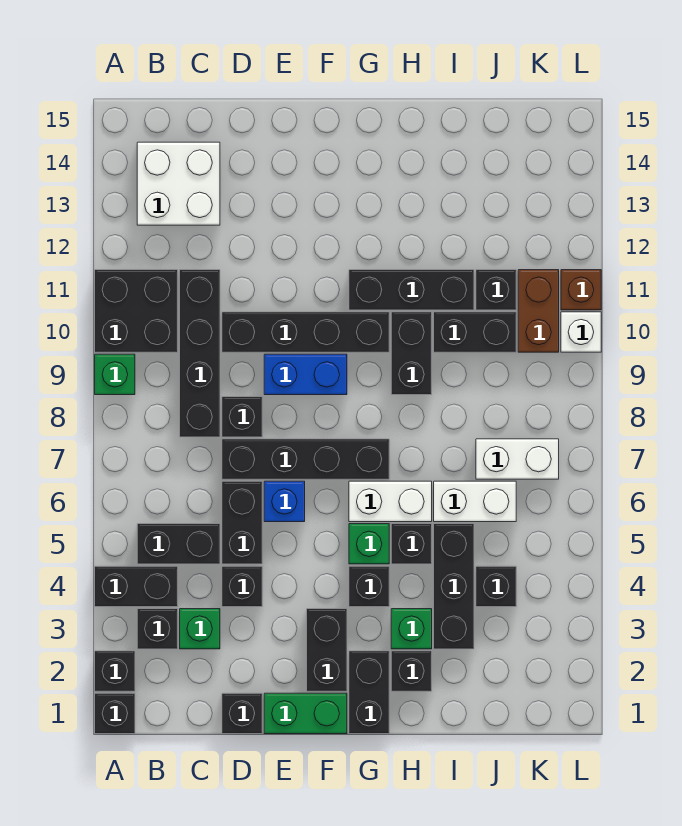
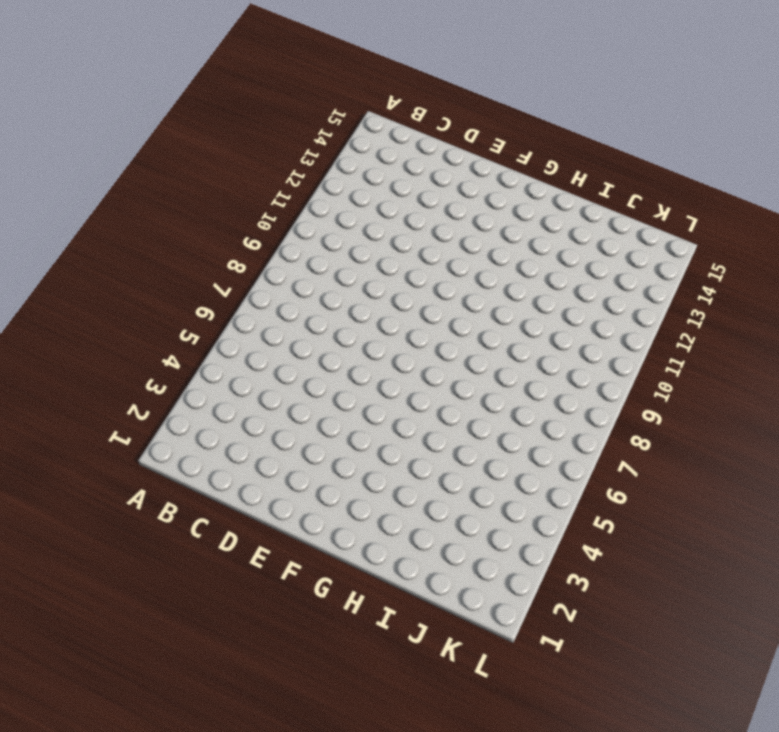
none -> black 1x1 brick [95,693,135,734]
none -> black 1x1 brick [95,651,135,691]
none -> black 1x2 brick [95,566,178,607]
none -> green 1x1 brick [95,354,135,395]

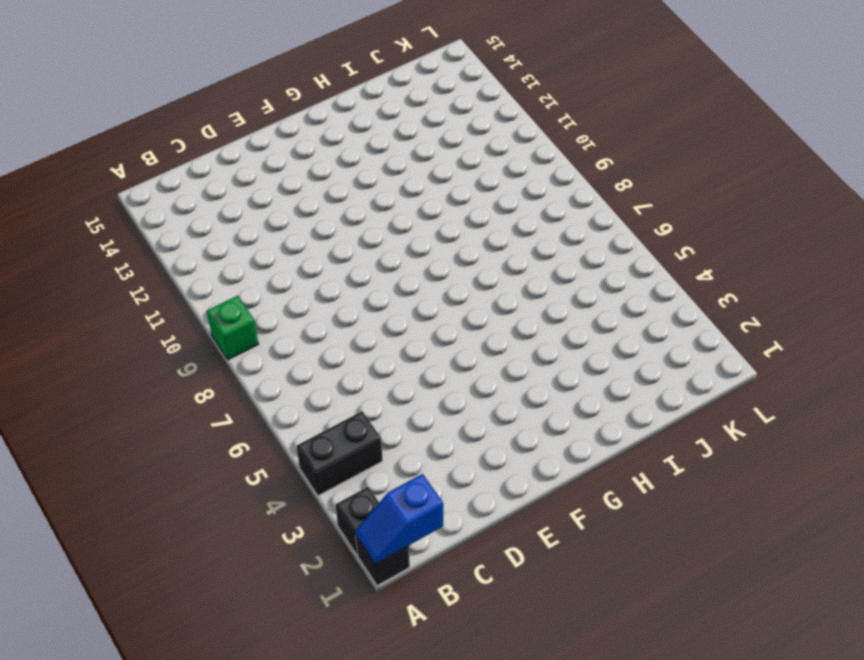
blue 1x2 slope [355,474,443,564] -> none
none -> black 2x2 brick [95,270,178,352]
none -> black 1x1 brick [137,609,178,649]
none -> black 1x2 brick [137,524,220,564]
none -> white 2x2 brick [137,142,220,225]

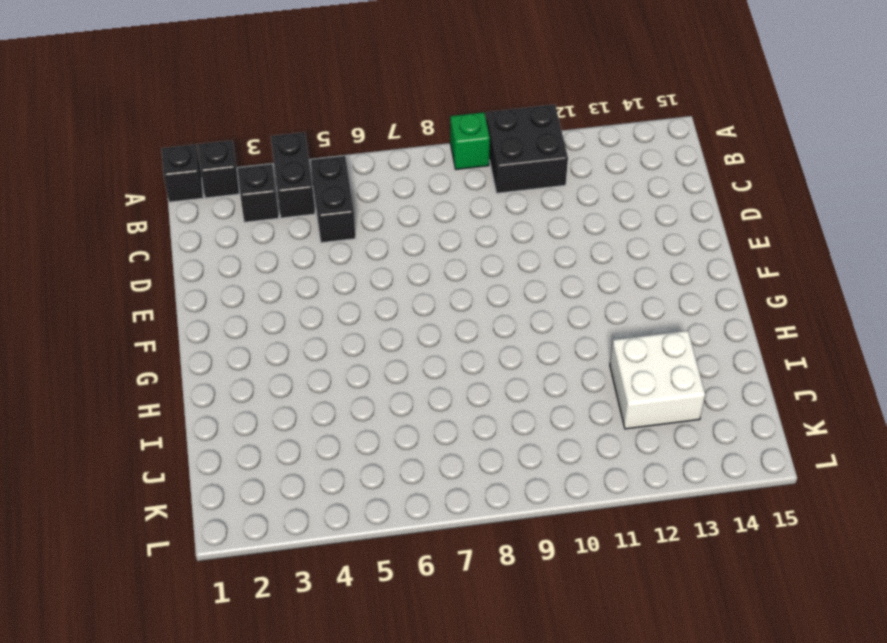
white 2x2 brick [610,331,705,429] -> white 2x2 brick moved to [137,142,220,225]
none -> green 1x1 brick [180,609,220,649]
none -> black 1x4 brick [180,270,220,437]
none -> black 1x1 brick [222,693,262,734]
none -> black 1x1 brick [222,566,262,607]

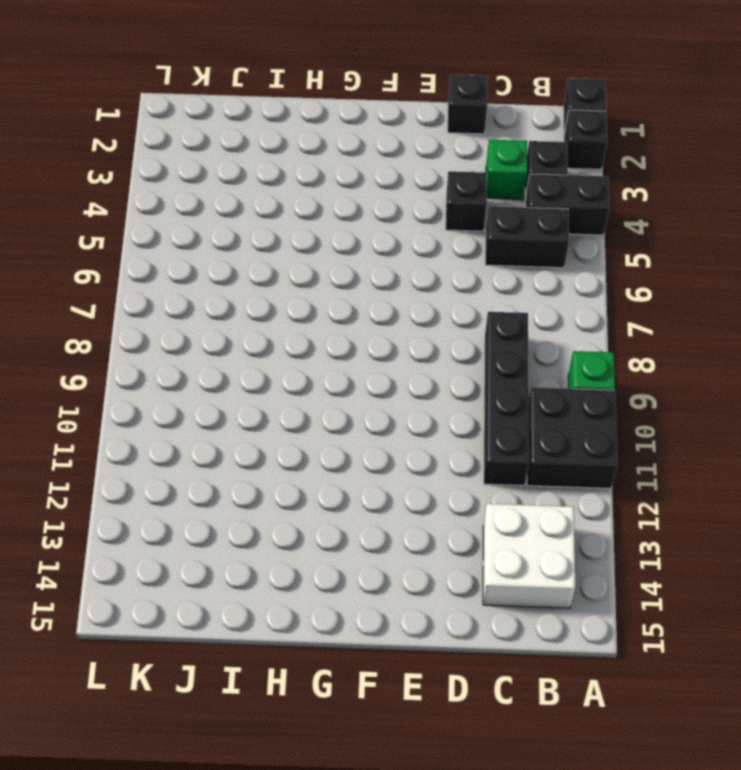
none -> black 1x2 brick [222,481,262,564]
none -> black 1x4 brick [222,439,389,479]
none -> black 1x1 brick [222,397,262,437]
none -> black 1x4 brick [222,312,389,352]

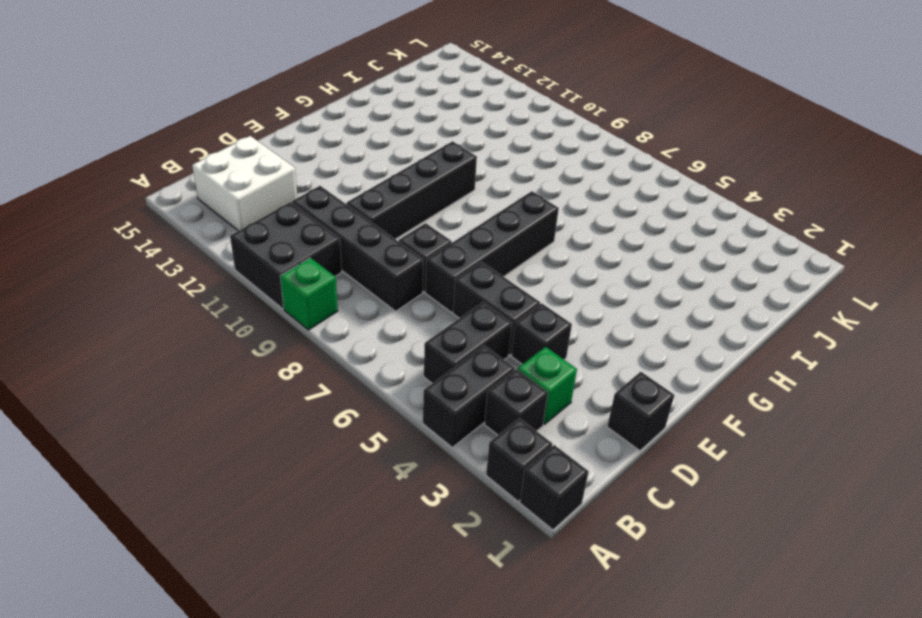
none -> green 1x2 brick [264,693,347,734]
none -> blue 1x1 brick [264,481,305,522]
none -> blue 1x2 brick [264,354,347,395]
none -> black 1x2 brick [307,609,347,691]

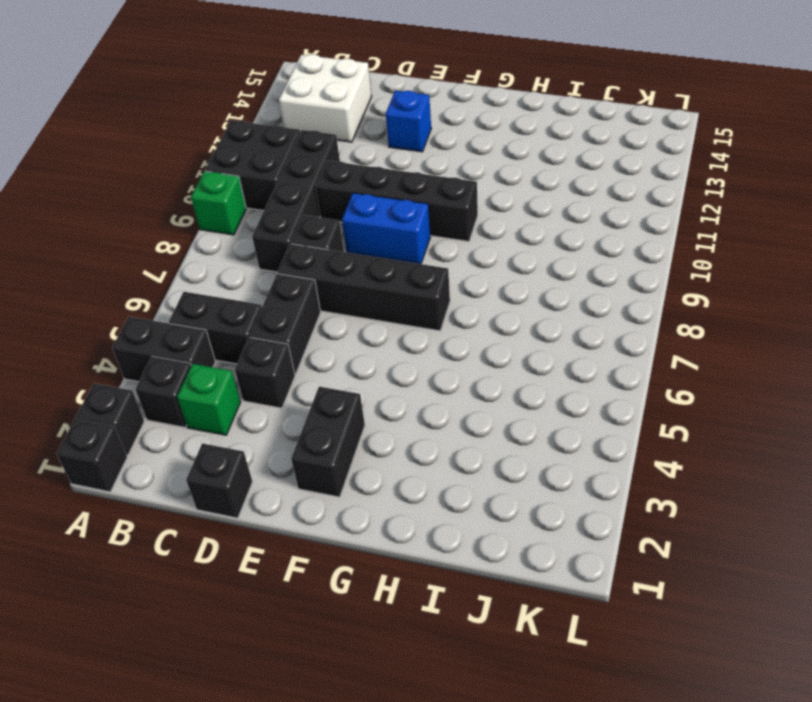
blue 1x1 brick [386,91,431,152] -> blue 1x1 brick moved to [264,481,305,522]
none -> green 1x2 brick [264,693,347,734]
none -> black 1x2 brick [349,651,389,734]
none -> black 1x1 brick [349,566,389,607]
none -> green 1x1 brick [349,524,389,564]

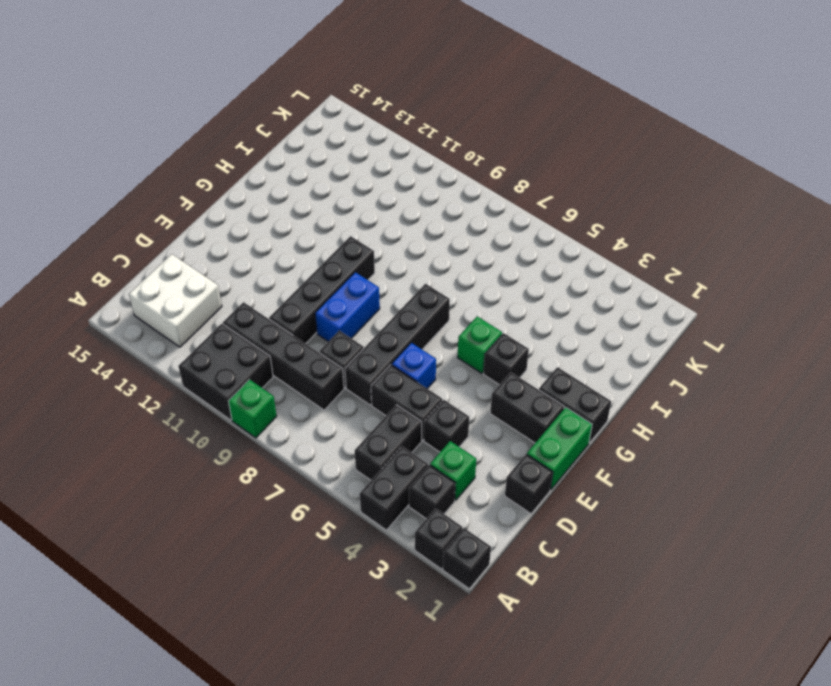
none -> white 1x2 brick [349,481,432,522]
none -> black 1x3 brick [349,270,474,310]
none -> black 1x1 brick [391,651,432,691]
none -> green 1x1 brick [391,609,432,649]

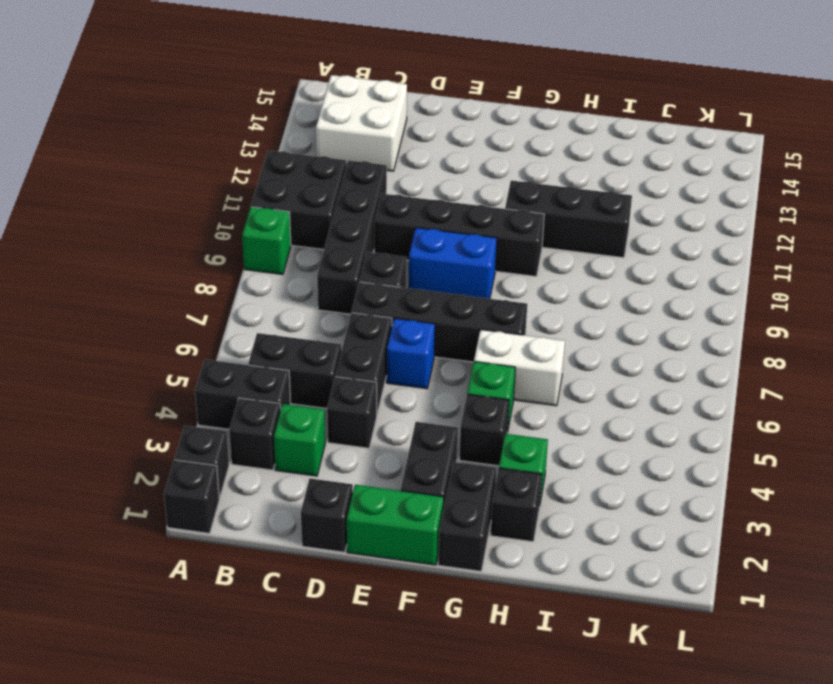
none -> black 1x1 brick [391,524,432,564]
none -> black 1x2 brick [391,312,432,395]
none -> black 1x3 brick [434,524,474,649]
none -> white 1x2 brick [434,481,516,522]

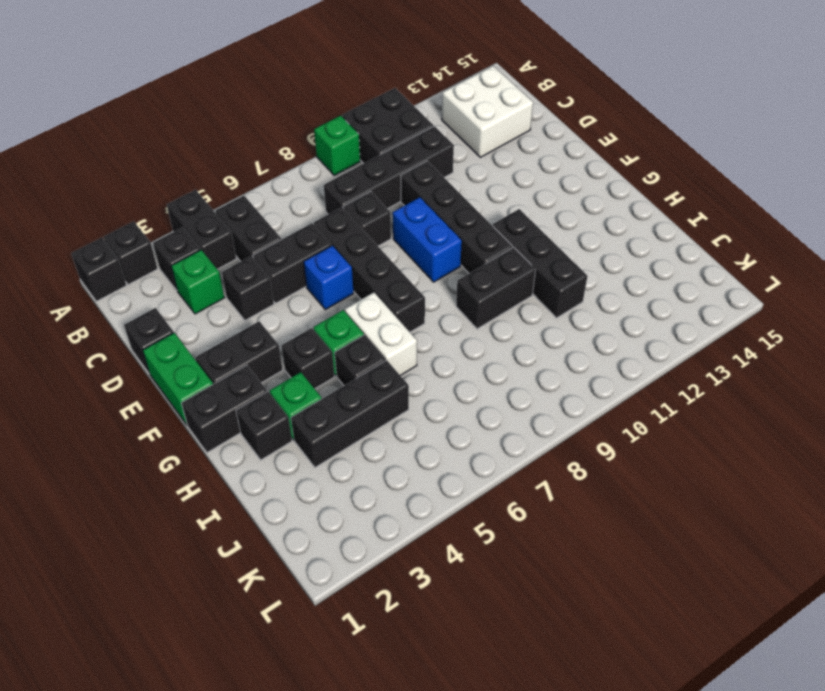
none -> white 1x2 brick [434,481,516,522]
none -> black 1x2 brick [434,312,516,352]
none -> black 1x1 brick [476,566,516,607]
none -> white 1x2 brick [476,439,559,479]

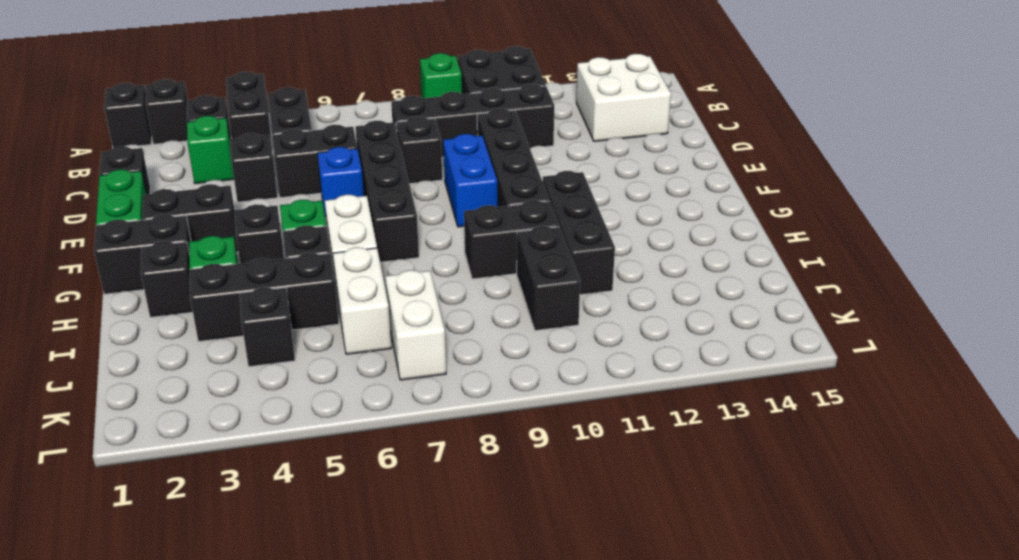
none -> black 1x1 brick [476,270,516,310]
none -> brown 1x2 brick [518,270,559,352]
none -> white 1x1 brick [561,312,601,352]
none -> brown 1x1 brick [561,270,601,310]

